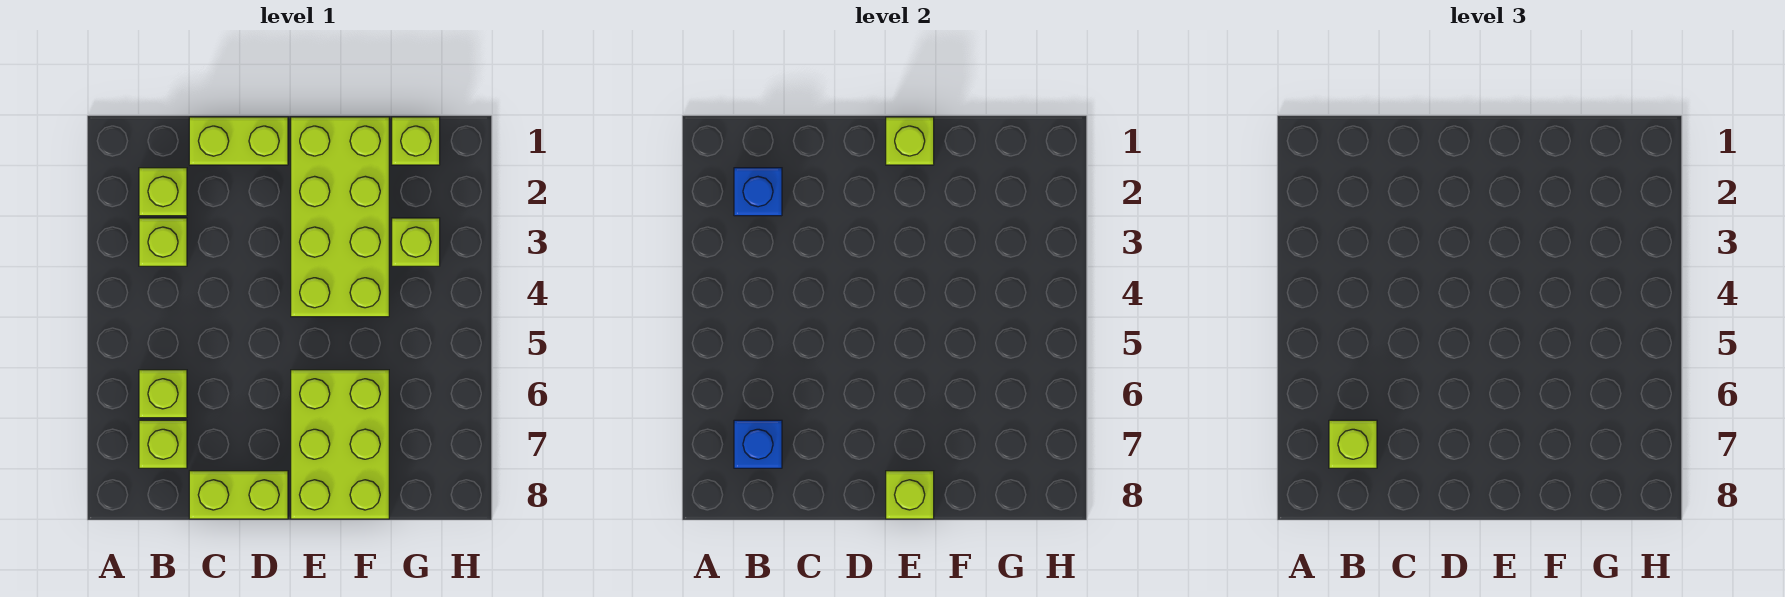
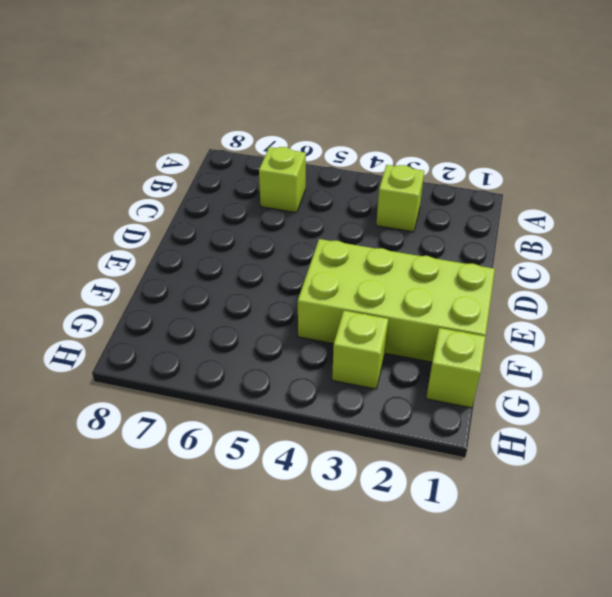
none -> lime 1x1 brick [139,168,187,216]
none -> lime 1x1 brick [139,420,187,468]
none -> lime 1x2 brick [189,117,288,165]

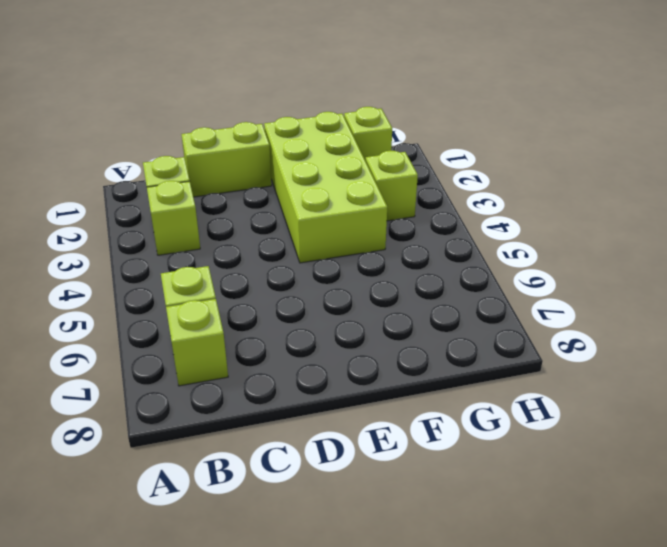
none -> lime 1x2 brick [189,471,288,519]
none -> lime 2x3 brick [291,370,389,519]
none -> blue 1x1 brick [734,168,782,216]

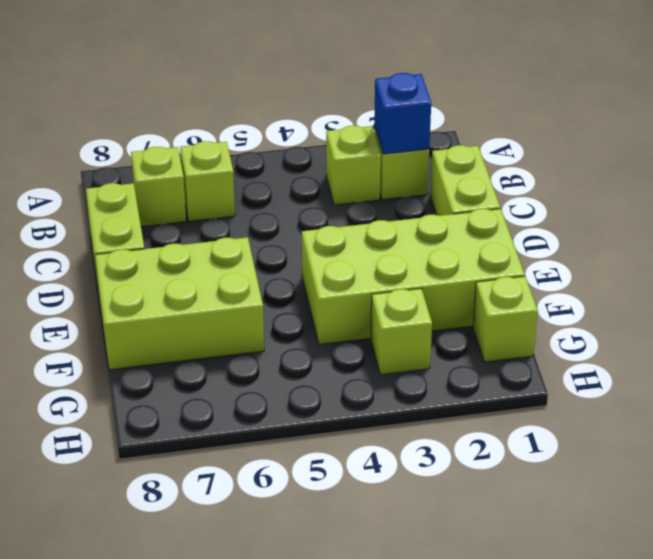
none -> blue 1x1 brick [734,420,782,468]
none -> lime 1x1 brick [886,117,934,165]
none -> lime 1x1 brick [886,471,934,519]

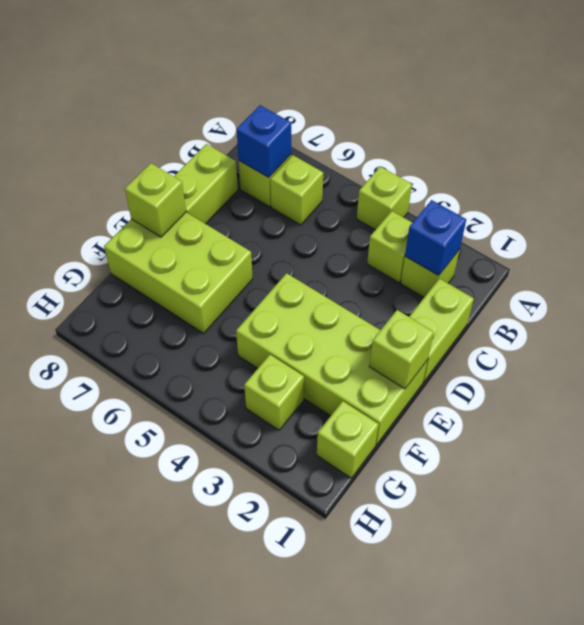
lime 1x1 brick [357,166,412,230] -> lime 1x1 brick moved to [1329,420,1377,468]

